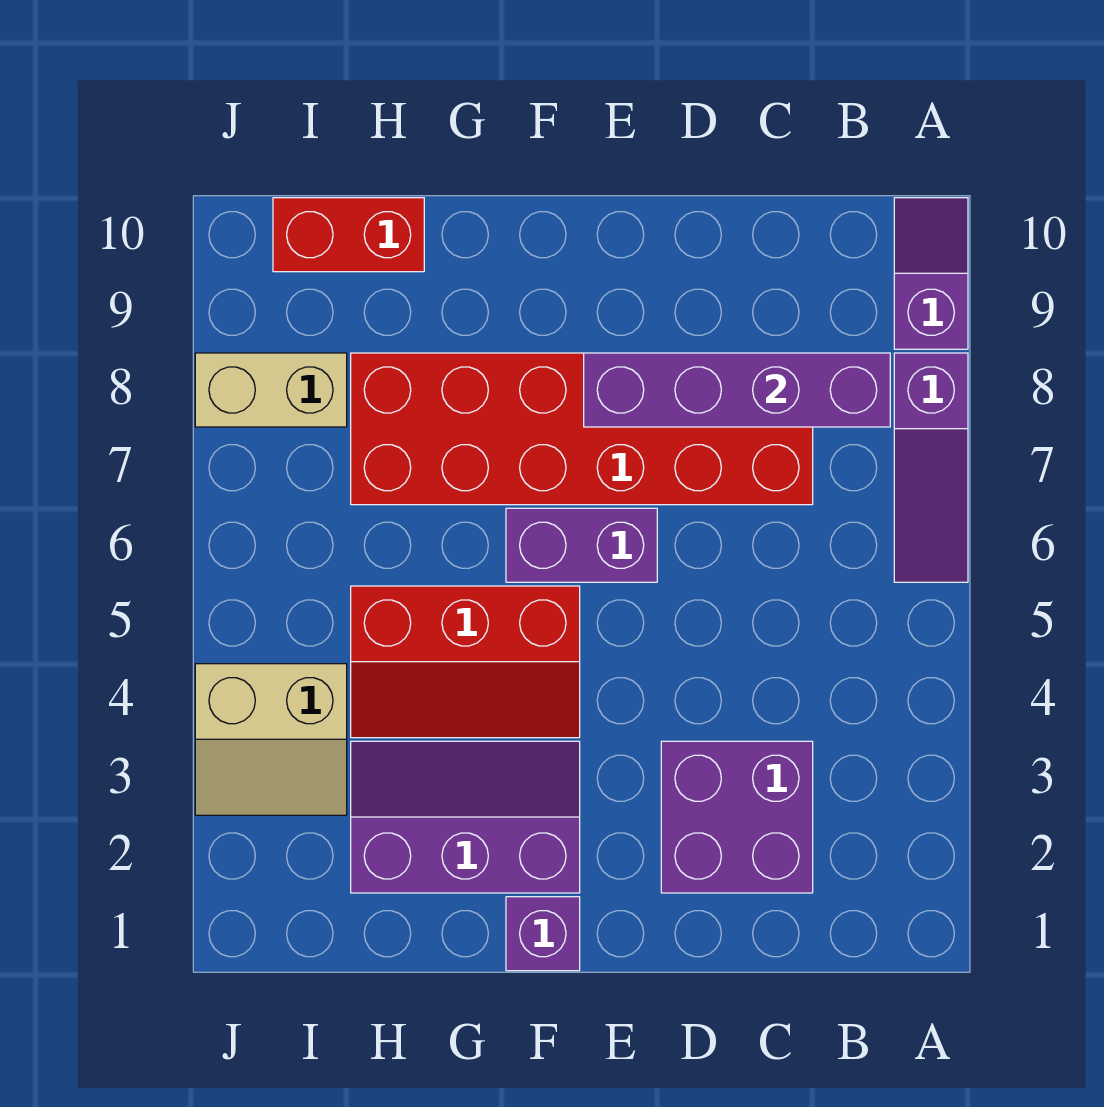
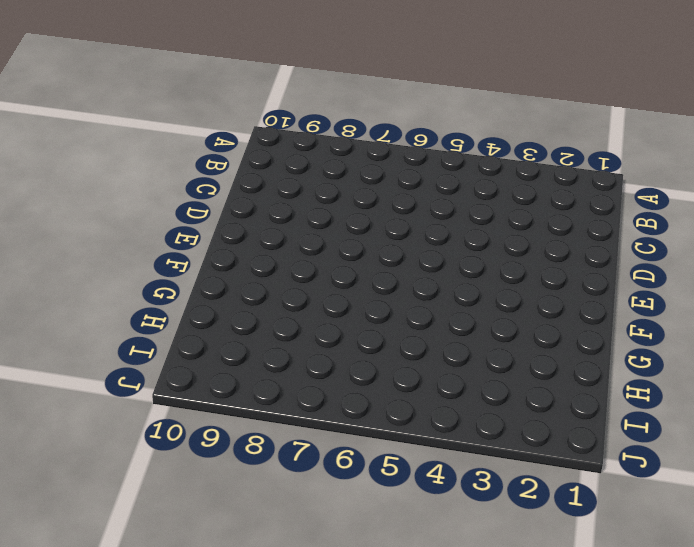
none -> purple 1x3 slope [894,353,968,582]
none -> purple 1x2 slope [894,198,968,349]
none -> purple 2x2 brick [661,741,813,893]

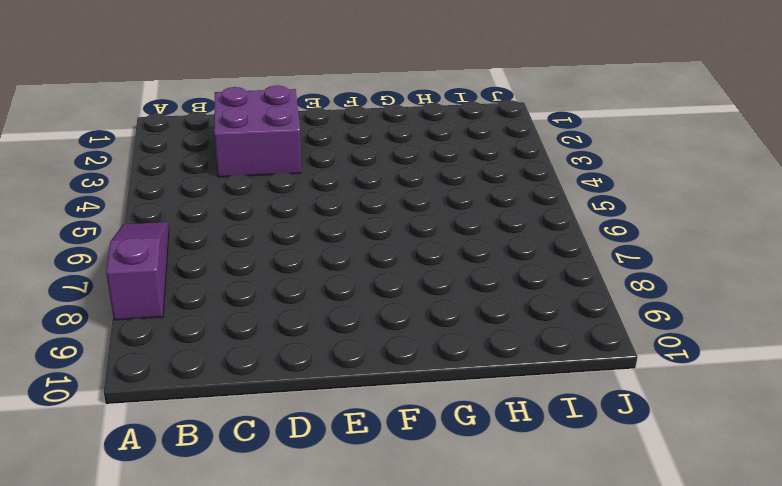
none -> purple 1x2 slope [894,198,968,349]
none -> red 2x6 brick [351,353,813,505]
none -> purple 1x2 brick [506,508,657,582]

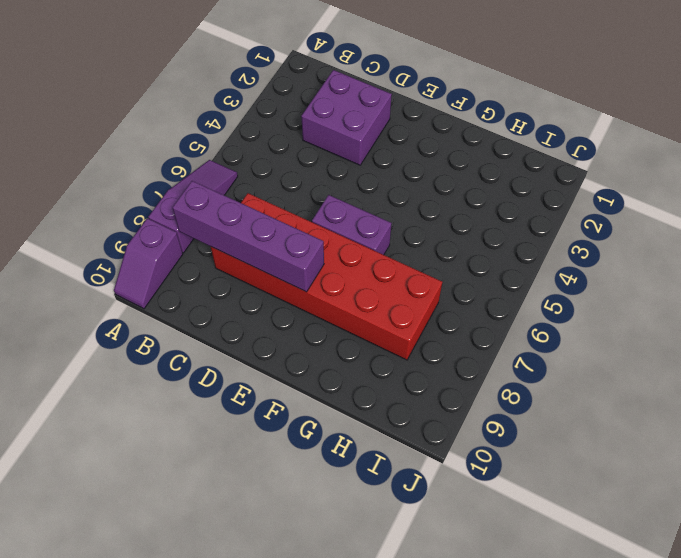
none -> purple 1x1 brick [506,897,580,971]
none -> purple 2x3 slope [351,741,580,893]
none -> red 2x3 slope [351,586,580,738]

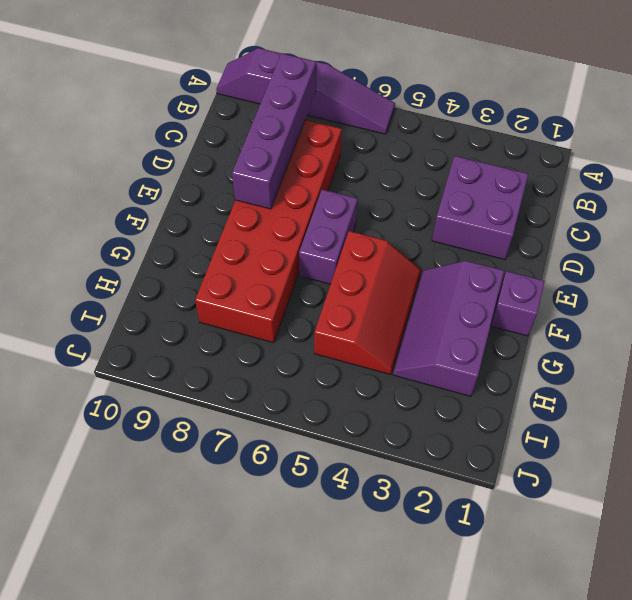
none -> red 1x2 brick [273,198,424,272]
none -> tan 2x2 slope [195,664,347,815]
none -> tan 1x2 brick [195,353,347,427]

